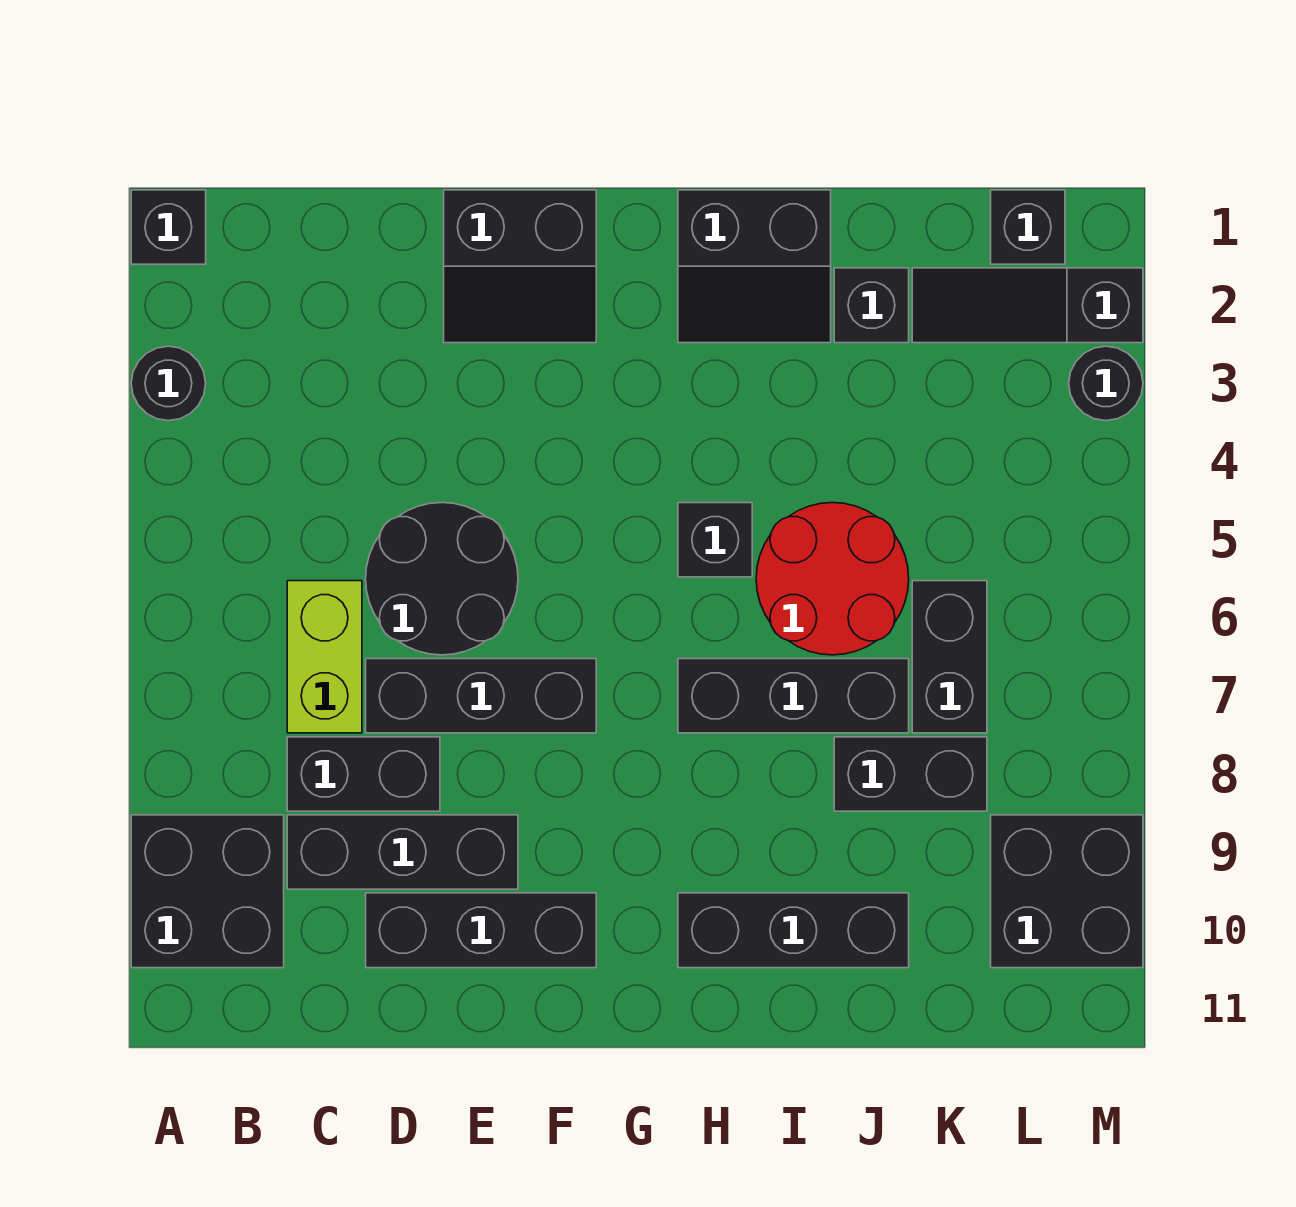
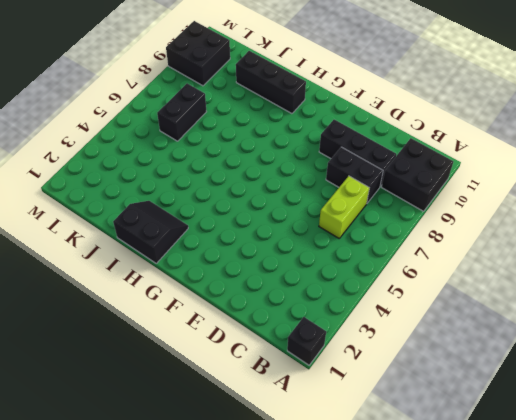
none -> black 1x1 round brick [131,346,206,421]
none -> black 2x2 round brick [366,503,518,655]
none -> black 1x3 brick [366,659,596,733]

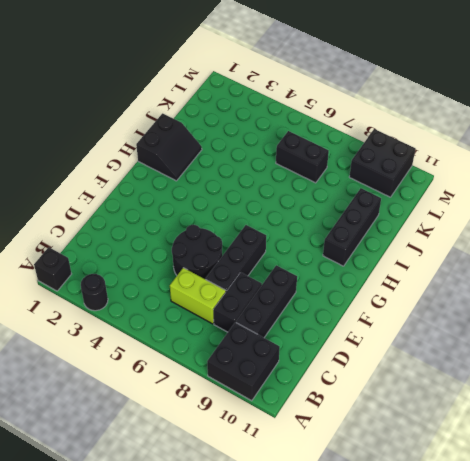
none -> black 1x3 brick [366,893,596,968]
none -> black 2x2 slope [444,190,596,343]
none -> black 1x1 brick [678,503,752,577]

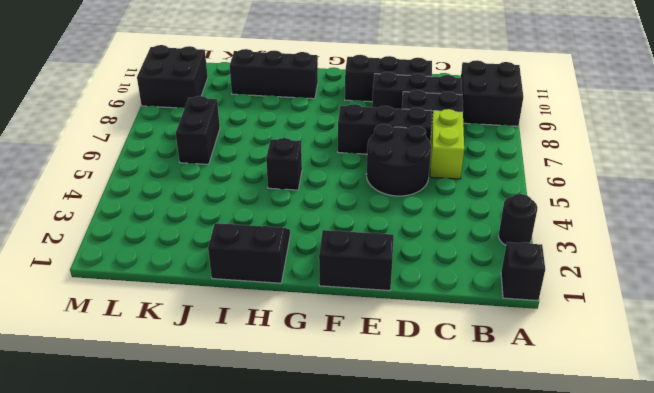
none -> black 1x3 brick [678,659,909,733]
none -> red 2x2 round brick [756,503,909,655]
none -> black 1x1 brick [834,268,909,343]

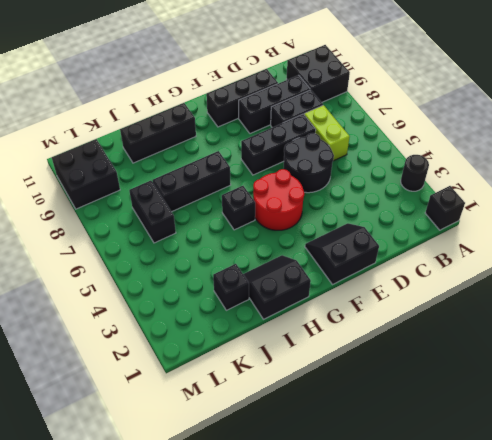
red 2x2 round brick [253,169,304,230] -> red 2x2 round brick moved to [756,503,909,655]
none -> black 1x2 brick [834,737,987,811]
none -> black 1x3 slope [912,268,1143,343]
none -> black 1x1 brick [991,190,1065,264]

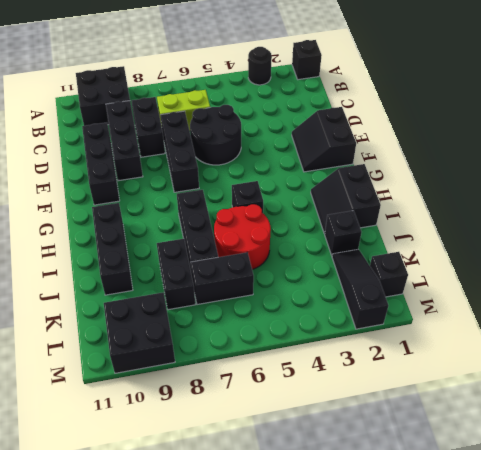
none -> black 1x1 round brick [1069,346,1143,421]

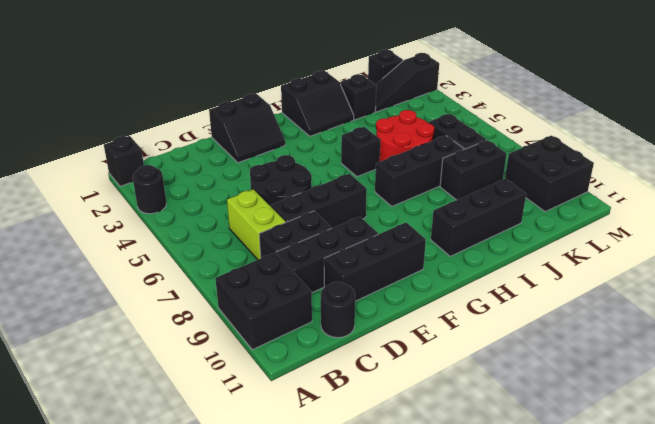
black 1x1 round brick [321,282,355,338] -> black 1x1 round brick moved to [1069,346,1143,421]

